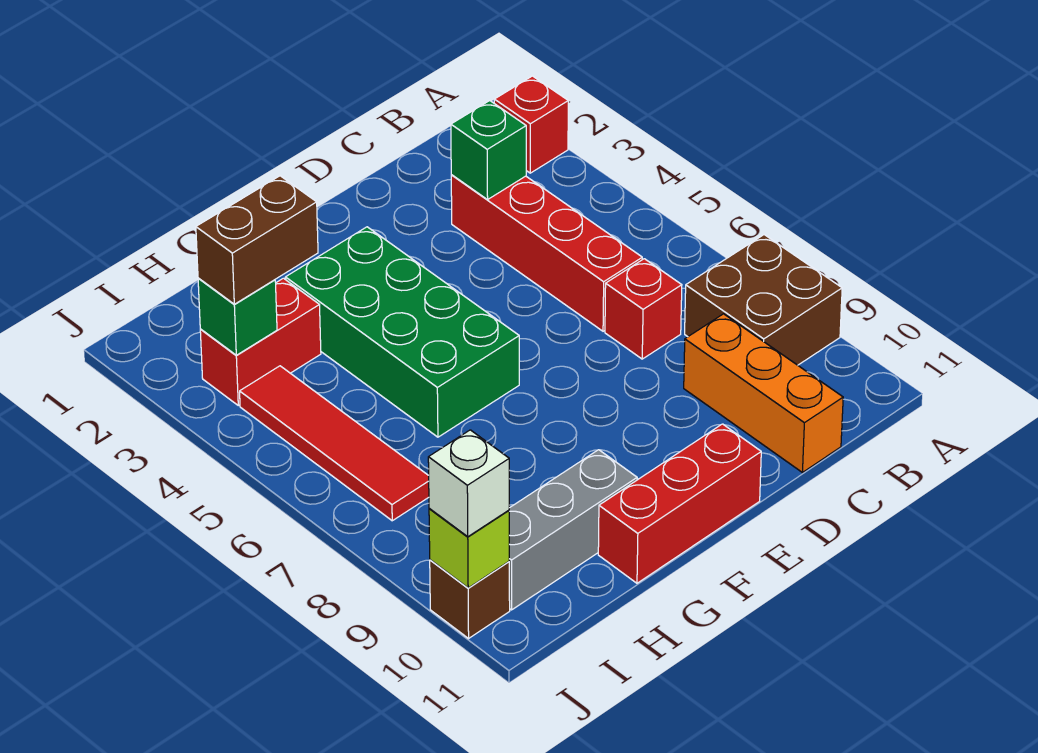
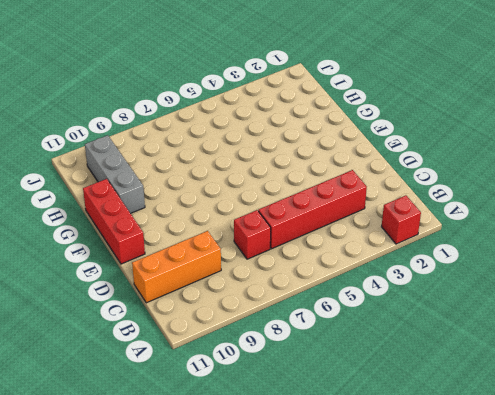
none -> brown 2x2 brick [685,235,842,365]
none -> green 2x4 brick [285,227,519,437]
none -> red 1x2 brick [200,278,321,405]

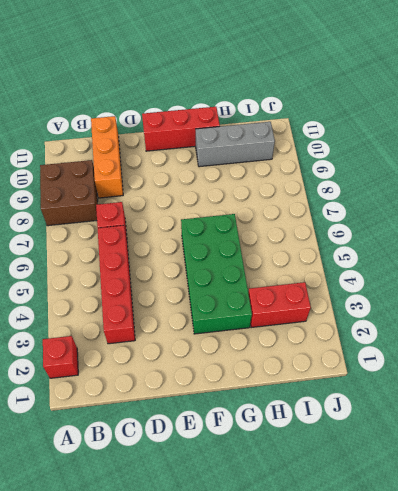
none -> red 1x4 tile [240,366,429,521]
none -> brown 1x1 brick [430,560,510,638]
none -> green 1x1 brick [451,101,526,200]

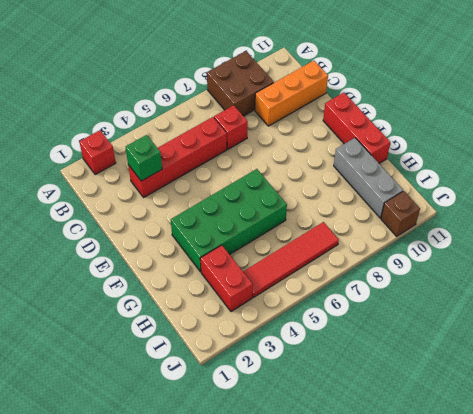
none -> green 1x1 brick [198,278,277,355]
none -> lime 1x1 brick [429,509,509,588]
none -> brown 1x2 brick [196,176,318,304]

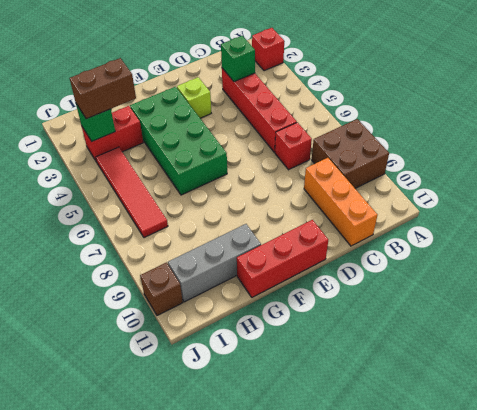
lime 1x1 brick [177,77,211,118] -> lime 1x1 brick moved to [429,509,509,588]
none -> white 1x1 brick [428,430,509,537]

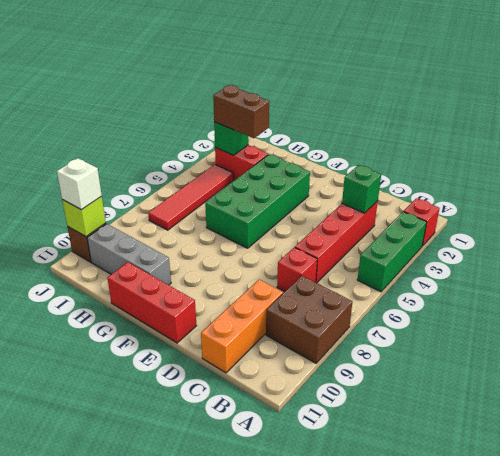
green 1x3 brick [357,212,427,292] -> none

